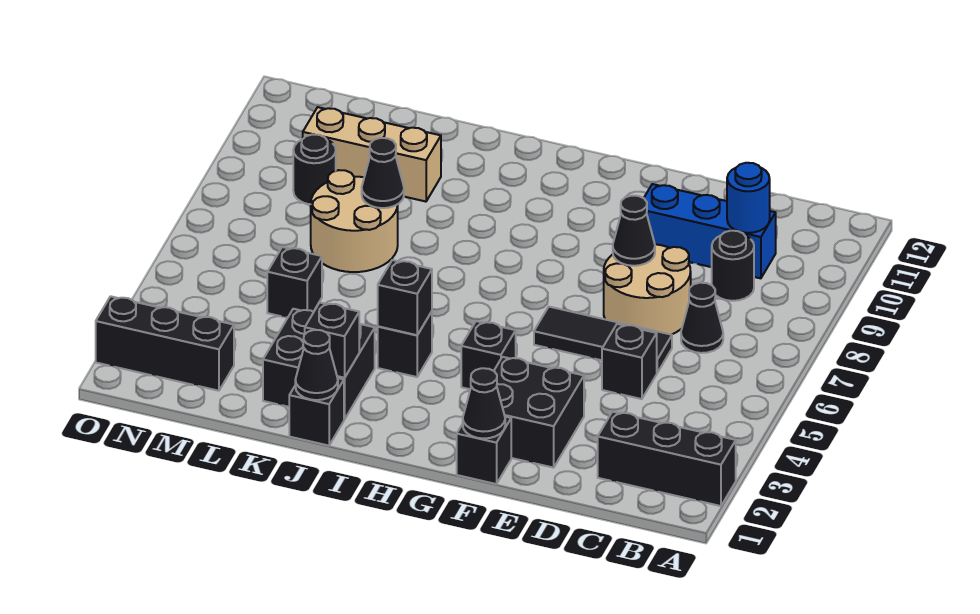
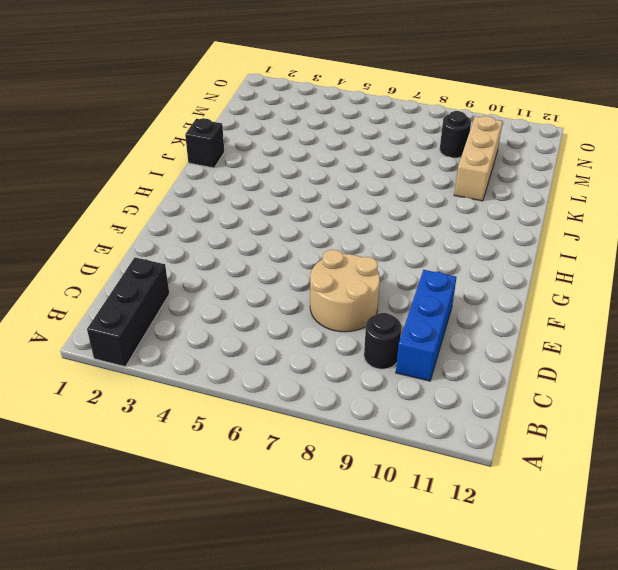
none -> black 1x1 cone [681,283,723,353]
none -> black 1x1 brick [602,324,657,399]
none -> black 1x3 tile [534,307,672,373]

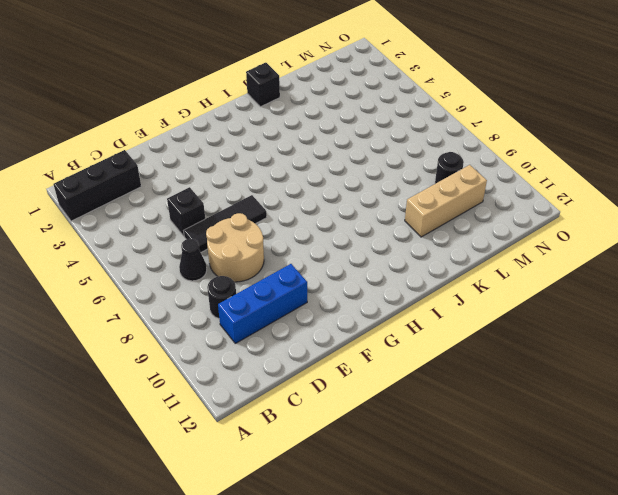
none -> black 2x2 brick [494,357,584,468]
none -> black 1x1 brick [457,417,511,484]
none -> black 1x1 brick [461,321,516,389]

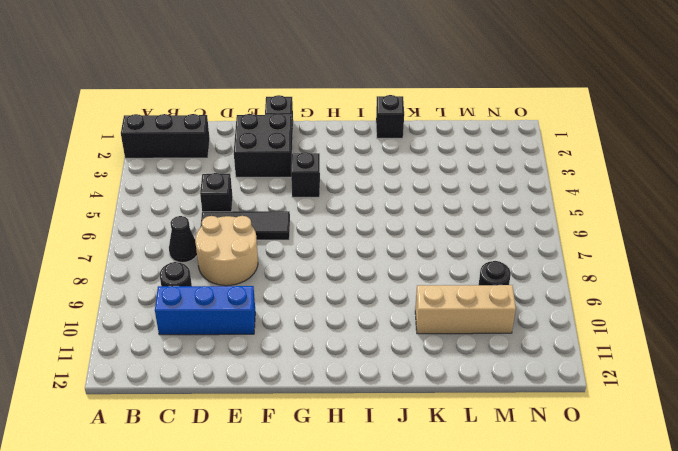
none -> black 1x1 brick [378,312,432,377]
none -> black 2x2 brick [263,309,375,420]
none -> tan 2x2 round brick [311,170,398,272]

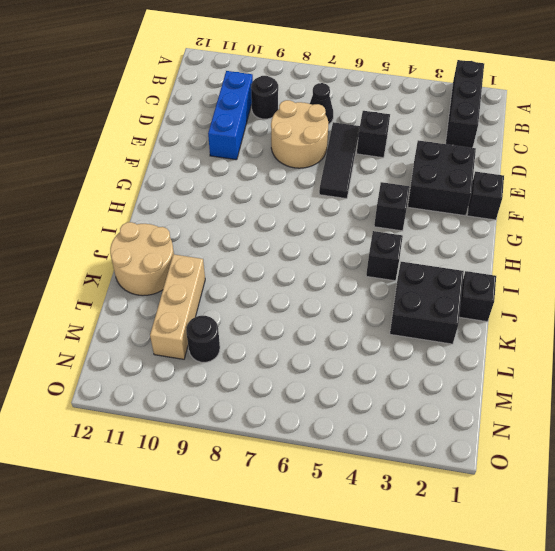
tan 2x2 round brick [110,222,174,296] -> tan 2x2 round brick moved to [311,170,398,272]
none -> black 1x1 brick [267,247,322,318]
none -> black 1x3 brick [96,296,234,391]
none -> blue 1x1 round brick [727,163,770,233]

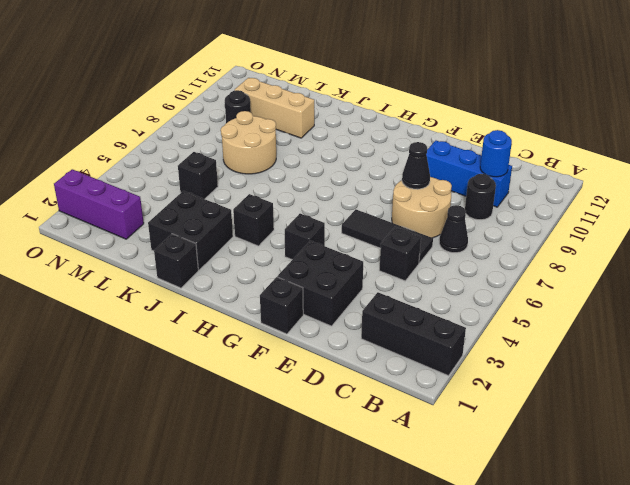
purple 1x3 brick [54,169,144,239] -> black 1x3 brick [96,296,234,391]
none -> black 1x1 cone [463,368,505,439]
none -> black 1x1 brick [378,260,432,335]
none -> black 1x1 cone [295,330,338,400]

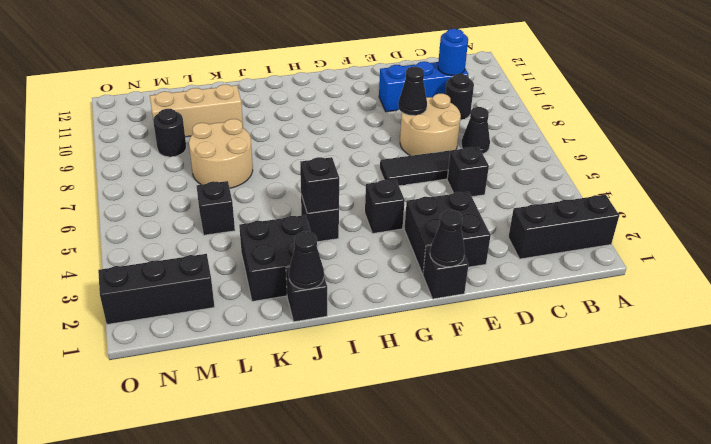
none -> black 1x1 brick [305,303,359,378]
none -> black 1x1 cone [362,138,404,208]

